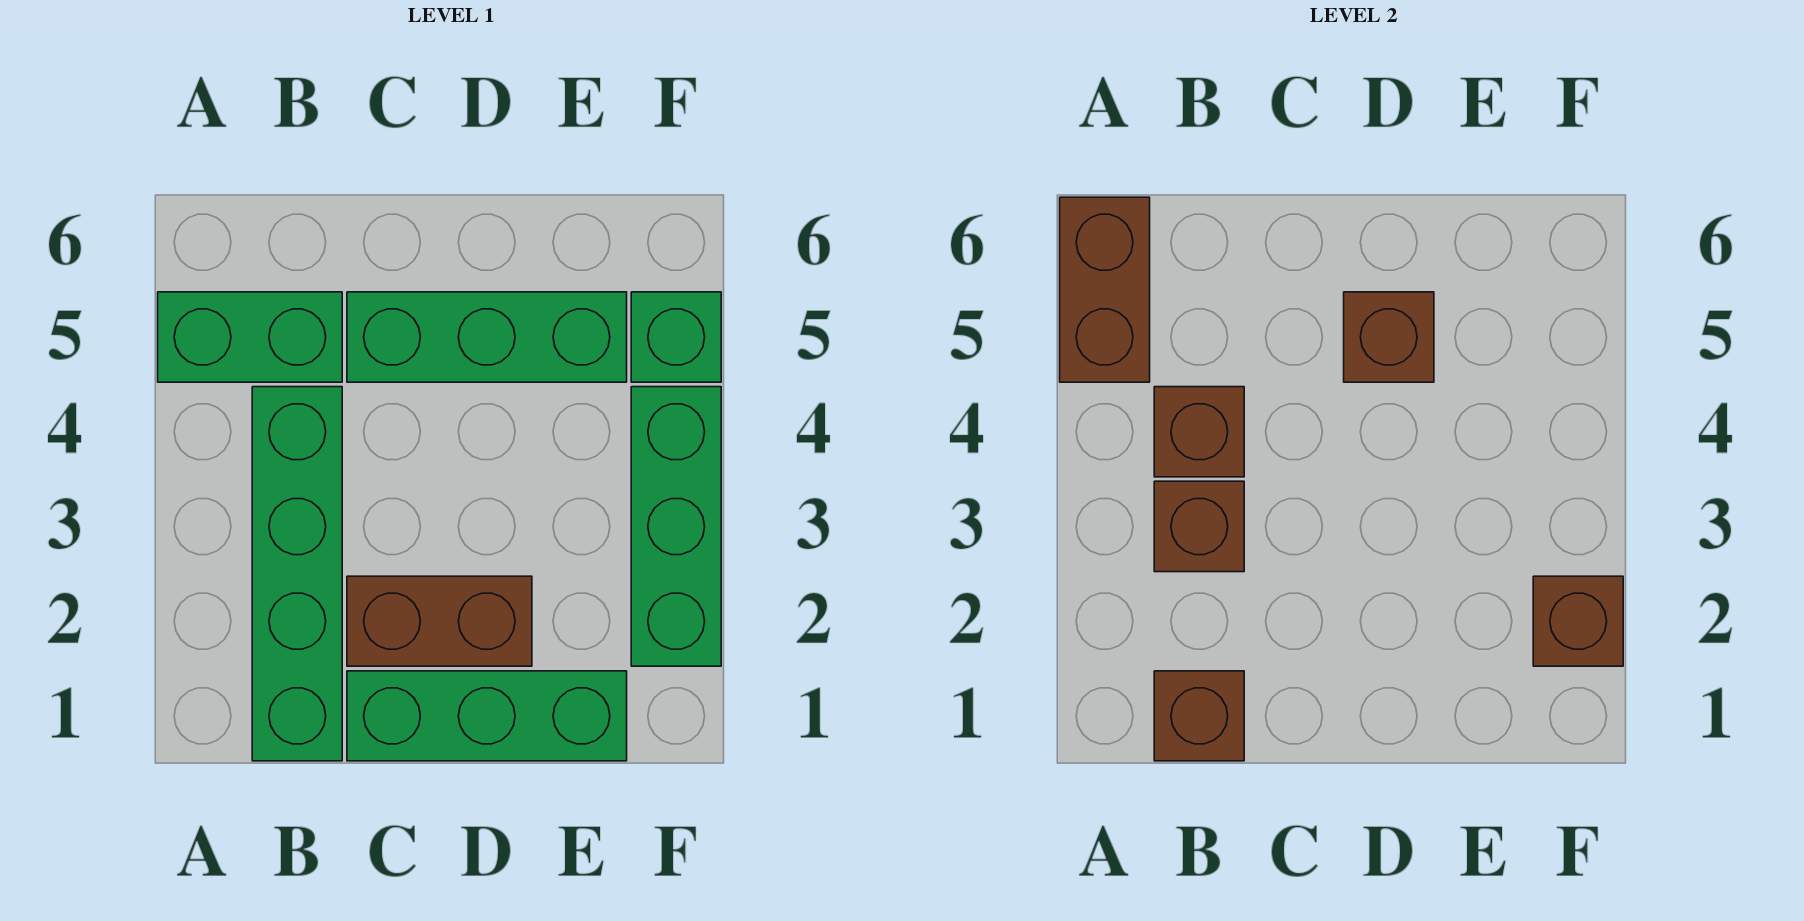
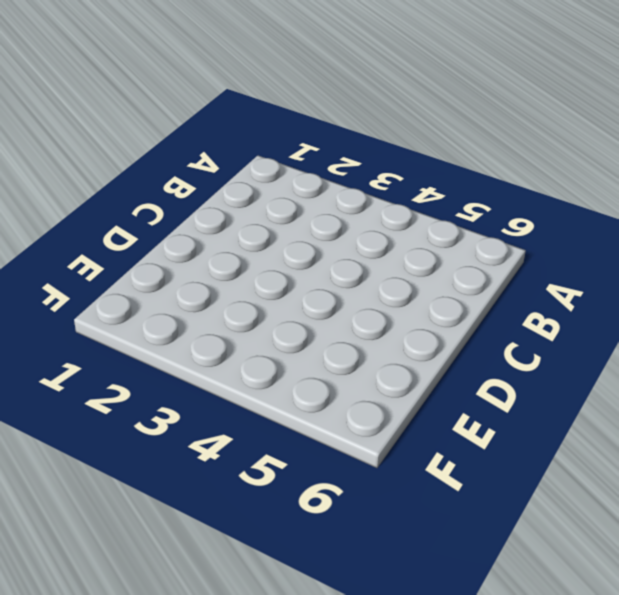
none -> green 1x2 brick [158,292,342,382]
none -> green 1x4 brick [252,387,342,761]
none -> green 1x3 brick [347,671,627,761]

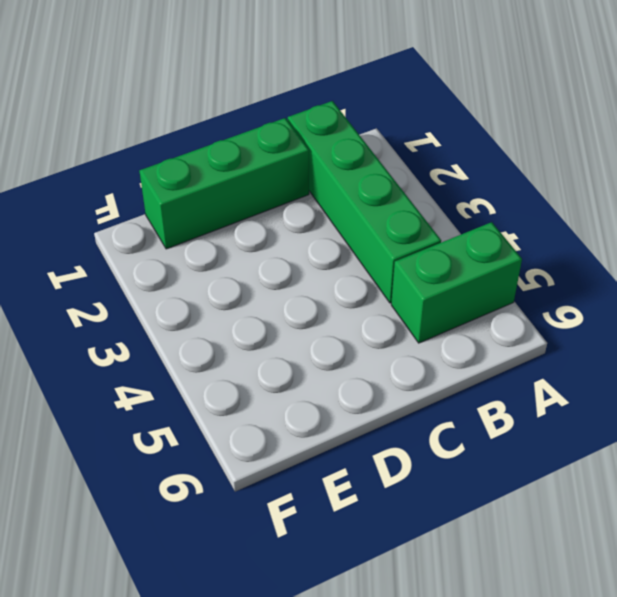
none -> brown 1x2 brick [347,576,532,666]
none -> green 1x3 brick [347,292,627,382]
none -> green 1x3 brick [631,387,721,666]

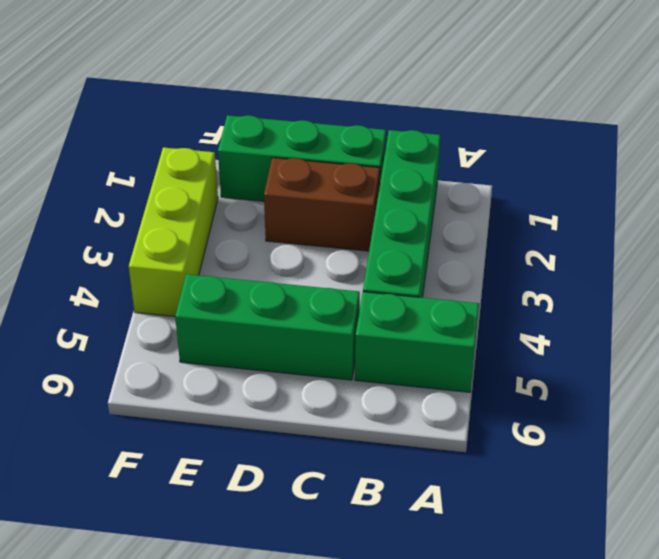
lime 1x3 brick [129,147,218,317] -> green 1x3 brick [631,387,721,666]
none -> green 1x1 brick [631,292,721,382]
none -> brown 1x2 brick [1060,197,1150,382]
none -> brown 1x1 brick [1154,671,1244,761]

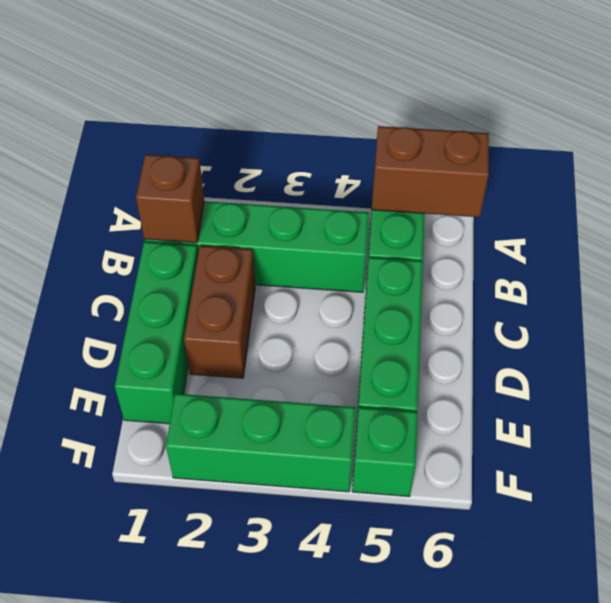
none -> brown 1x1 brick [1154,481,1244,572]
none -> brown 1x1 brick [1154,387,1244,477]
none -> brown 1x1 brick [1344,292,1434,382]

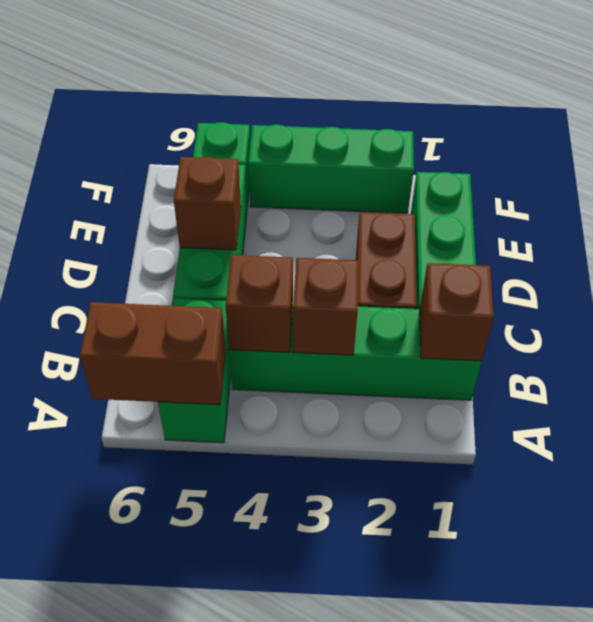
none -> brown 1x1 brick [1533,576,1623,666]

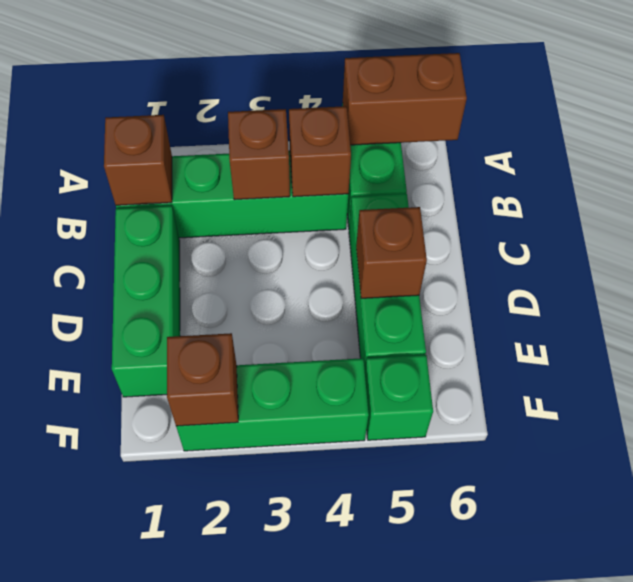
none -> brown 1x2 brick [347,576,532,666]

